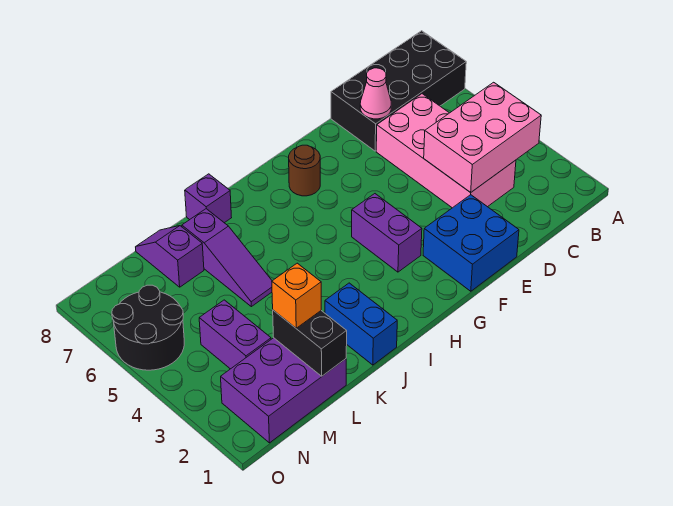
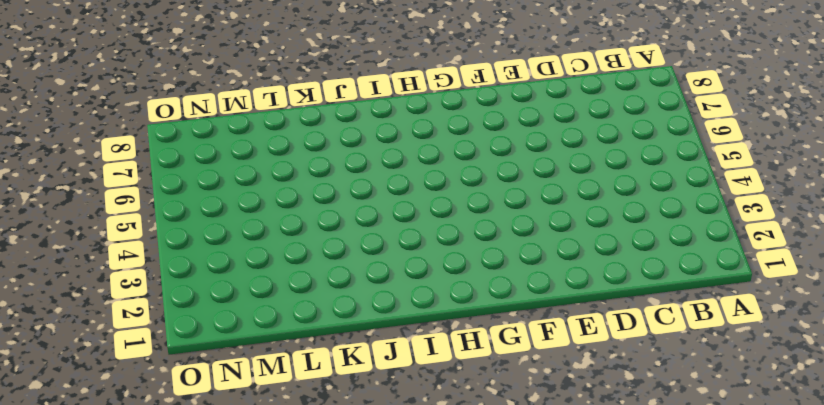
none -> black 2x4 brick [331,31,466,151]
none -> pink 2x4 brick [376,94,516,208]
none -> blue 2x2 brick [423,195,519,291]

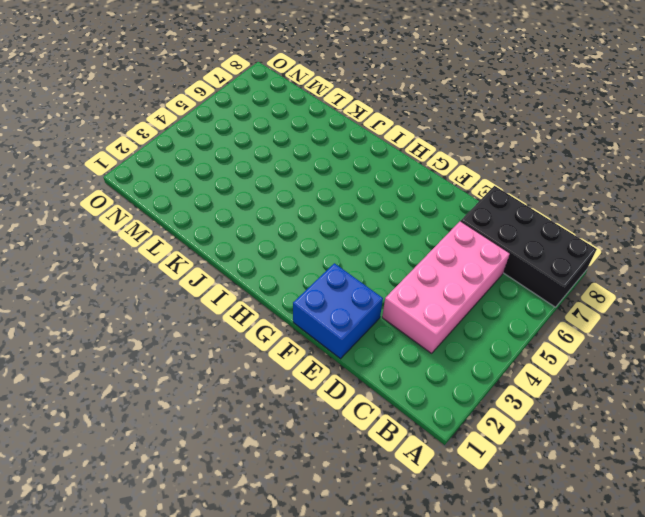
none -> purple 1x2 brick [352,194,422,272]
none -> brown 1x1 round brick [289,145,320,196]
none -> blue 1x2 brick [325,283,397,365]

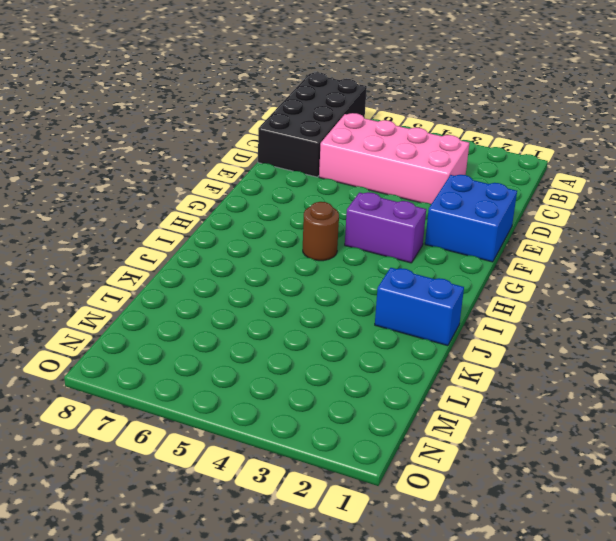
brown 1x1 round brick [303,202,339,261] -> brown 1x1 round brick moved to [289,145,320,196]
none -> purple 1x1 brick [185,174,232,223]
none -> purple 1x3 slope [182,209,272,307]
none -> purple 2x3 brick [221,338,346,443]

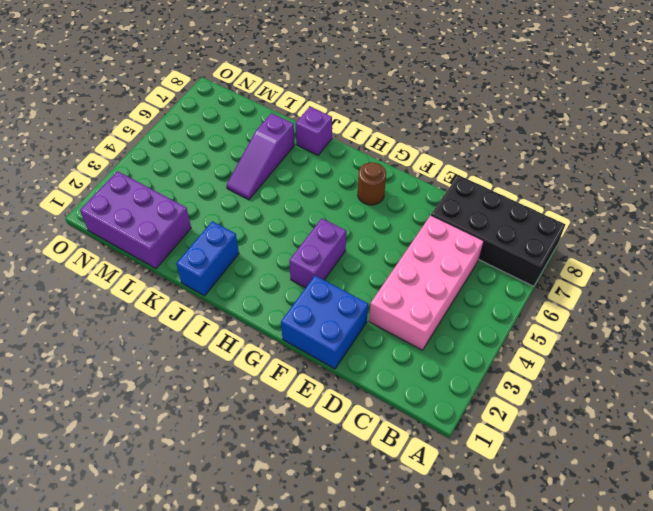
none -> purple 1x2 slope [136,226,204,287]
none -> purple 1x2 brick [199,300,271,369]
none -> black 2x2 round brick [112,285,184,370]

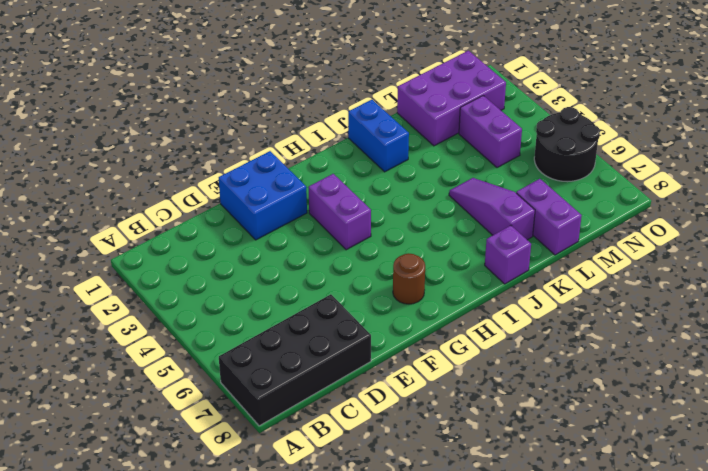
purple 1x2 brick [516,179,582,255] -> purple 1x2 slope [136,226,204,287]
none -> pink 2x4 brick [376,94,516,208]
none -> pink 2x3 brick [424,82,541,192]
none -> pink 1x1 cone [360,68,391,119]

